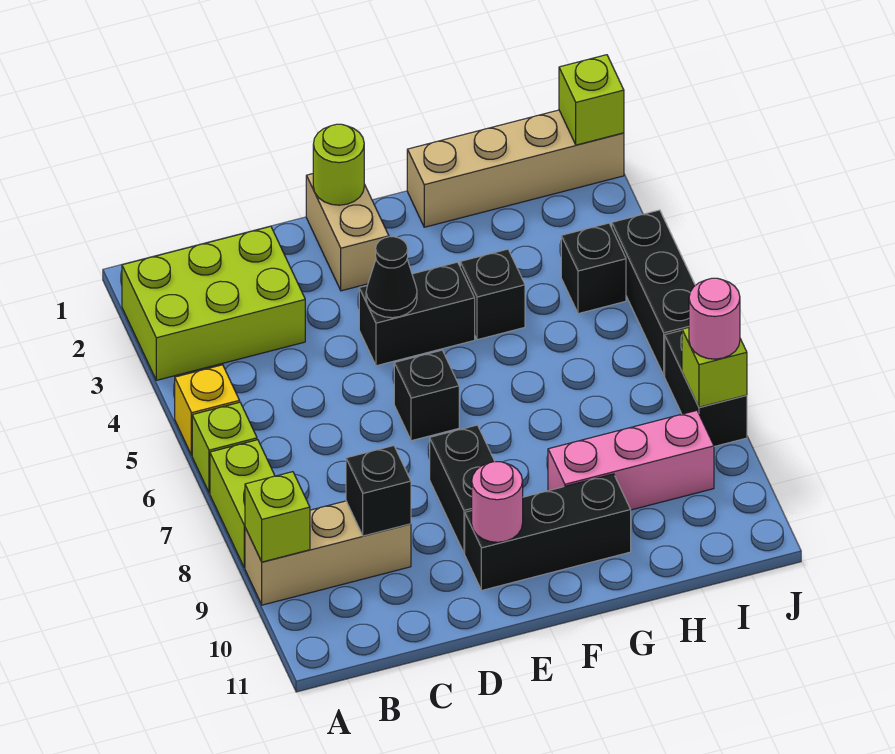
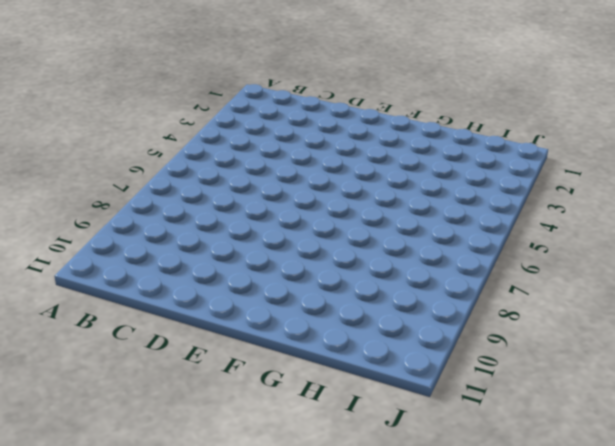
none -> lime 2x3 brick [122,226,305,380]
none -> yellow 1x1 brick [175,365,240,455]
none -> lime 1x1 brick [192,402,257,493]

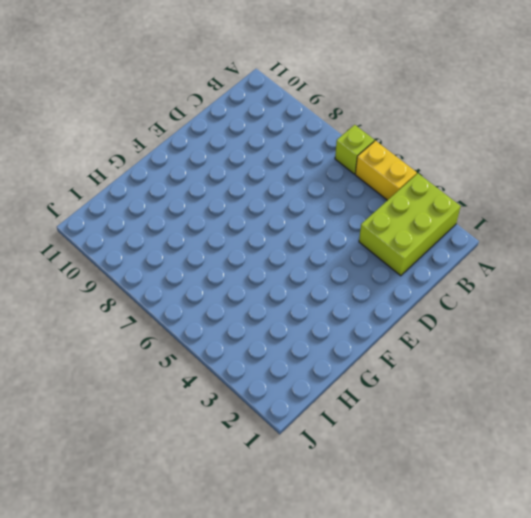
yellow 1x2 brick [355,141,417,200] -> yellow 1x1 brick [175,365,240,455]
none -> lime 1x2 brick [210,440,275,568]
none -> tan 1x3 brick [245,501,411,605]
none -> tan 1x2 brick [306,174,389,291]

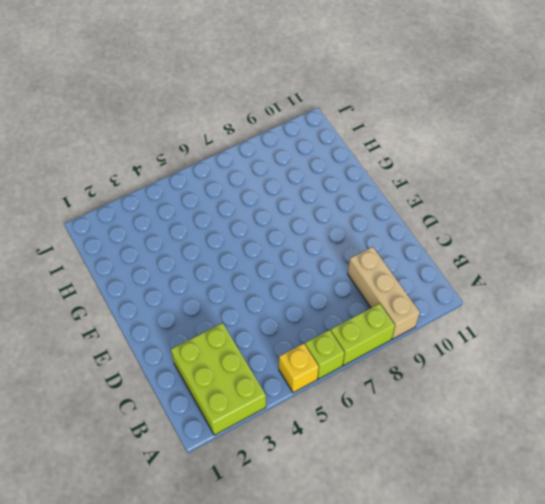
none -> tan 1x2 brick [306,174,389,291]
none -> black 1x2 brick [359,262,475,366]
none -> black 1x1 brick [394,350,459,441]

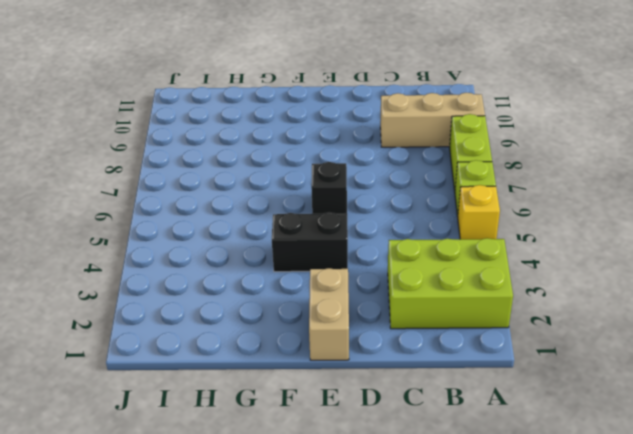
none -> black 1x2 brick [430,425,495,553]
none -> black 1x3 brick [465,474,631,590]
none -> tan 1x4 brick [407,110,624,227]

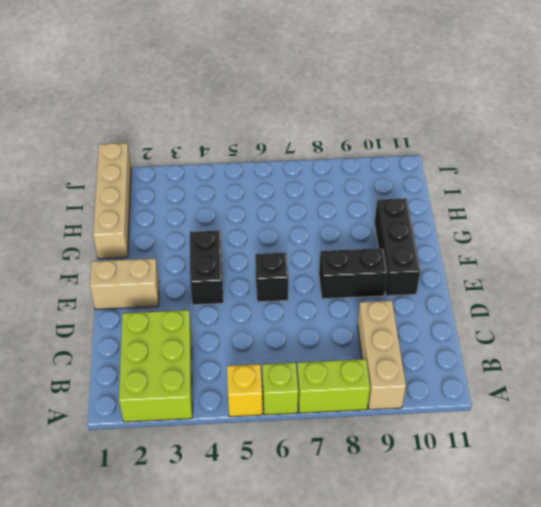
none -> black 1x1 brick [460,249,525,340]
none -> pink 1x3 brick [548,410,714,510]
none -> black 1x1 brick [561,223,626,314]

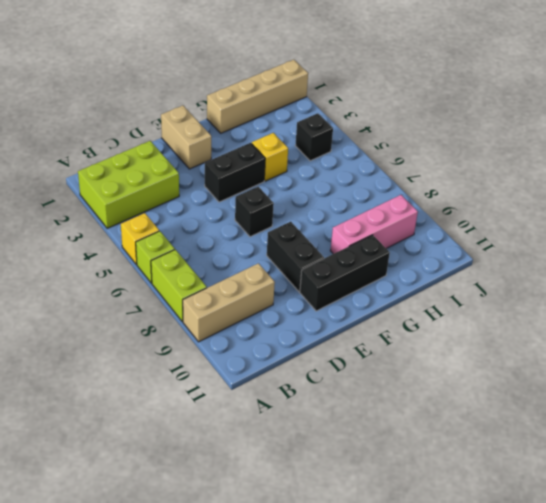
yellow 1x1 brick [252,133,288,181] -> black 1x1 brick [460,249,525,340]
none -> black 1x3 brick [612,210,695,375]
none -> black 1x2 brick [665,330,747,446]
none -> lime 1x1 brick [245,472,310,562]

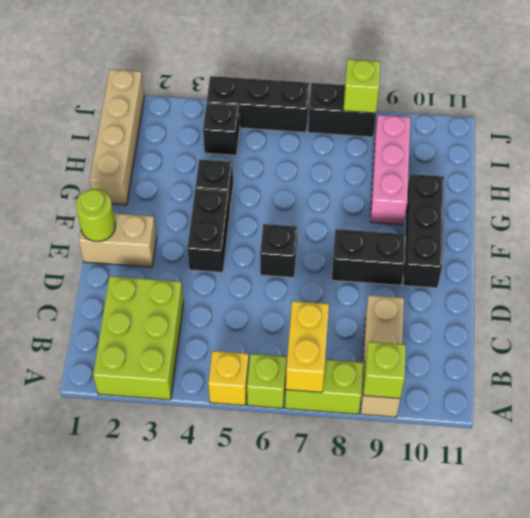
yellow 1x2 brick [286,301,329,392] -> none
none -> black 1x1 brick [346,446,411,536]
none -> black 1x1 cone [366,237,417,318]
none -> pink 1x1 round brick [472,462,523,542]

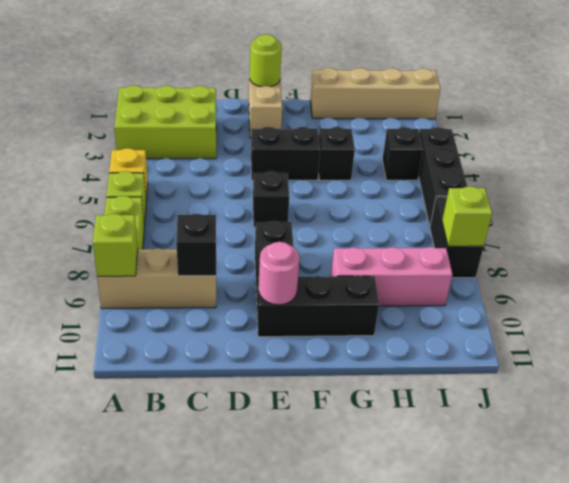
none -> black 1x1 cone [366,237,417,318]
none -> lime 1x1 brick [559,55,624,145]
none -> pink 1x1 round brick [689,278,740,359]

